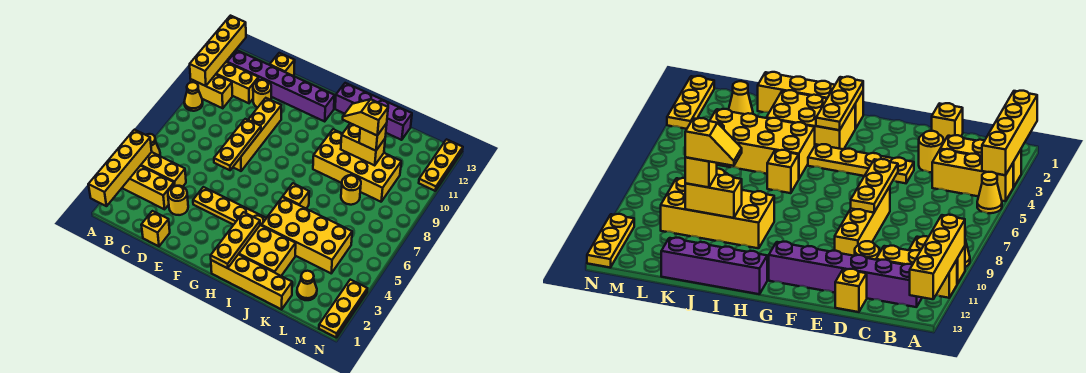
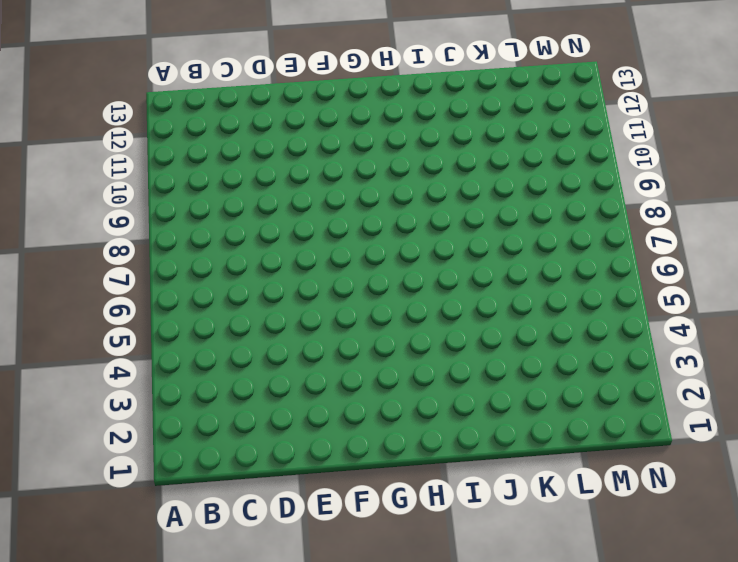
none -> yellow 1x3 brick [122,166,174,209]
none -> yellow 1x3 brick [140,152,186,187]
none -> yellow 1x1 cone [147,134,160,156]
none -> yellow 1x1 cone [184,82,203,111]

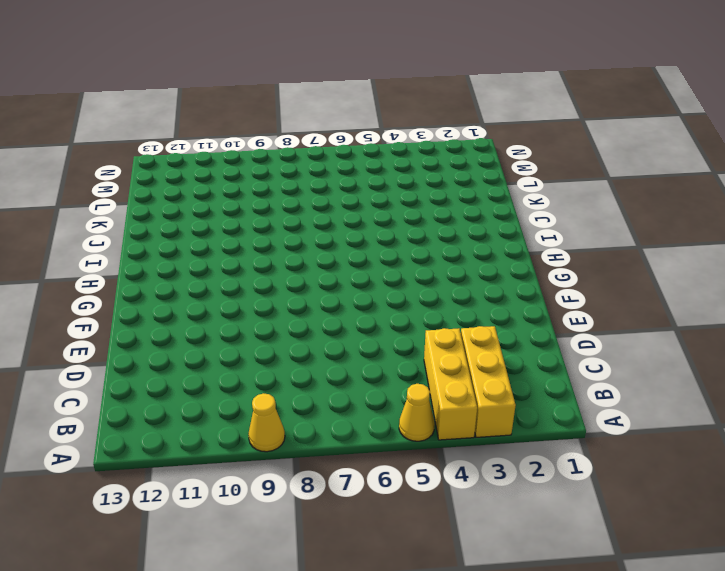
none -> yellow 1x2 brick [191,75,232,108]
none -> yellow 1x3 brick [216,62,258,103]
none -> purple 1x6 brick [227,50,335,121]
none -> yellow 1x1 brick [141,211,170,246]

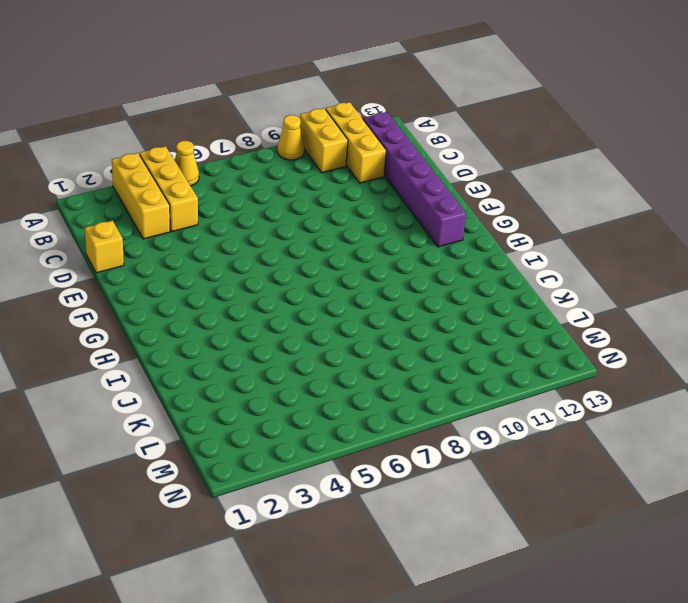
none -> yellow 1x1 round brick [168,186,188,215]
none -> yellow 1x1 round brick [253,80,271,108]
none -> yellow 1x1 brick [270,53,295,76]
none -> yellow 1x4 plate [193,187,266,226]

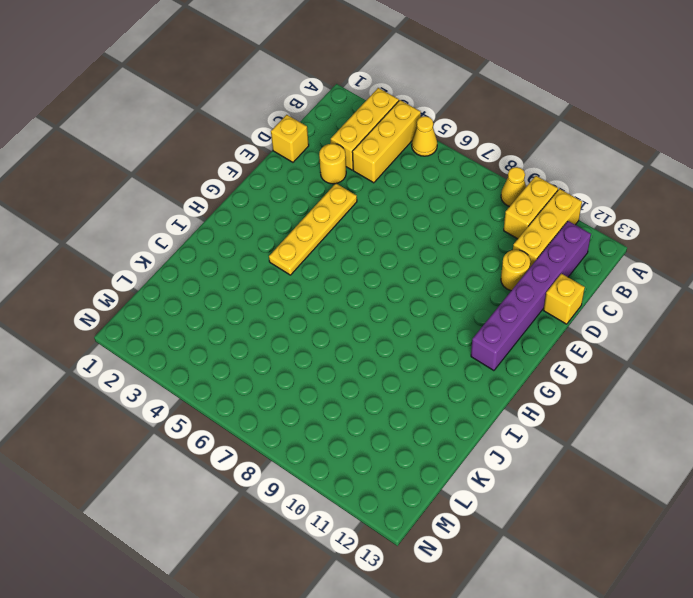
none -> yellow 1x4 brick [233,98,281,171]
none -> yellow 1x4 brick [211,254,292,309]
none -> yellow 2x3 brick [239,225,296,276]
none -> purple 1x4 brick [335,83,412,140]

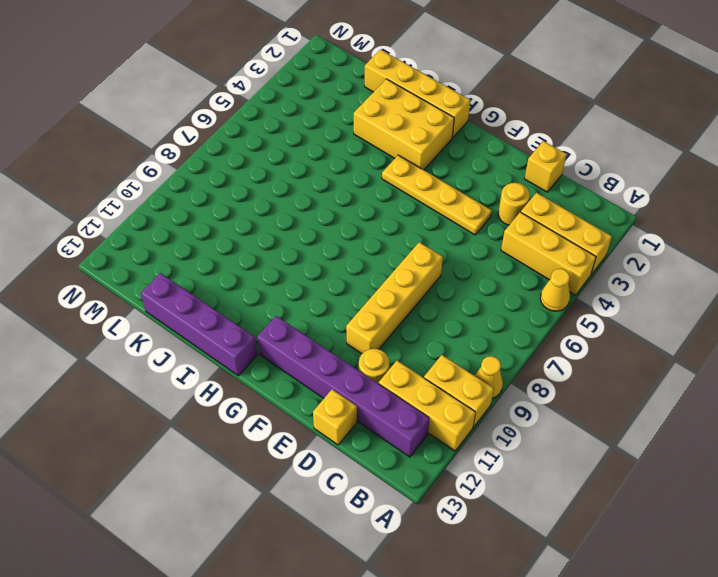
none -> yellow 2x4 brick [262,197,352,273]
none -> yellow 1x1 brick [283,183,309,208]
none -> yellow 2x4 brick [313,129,401,202]
none -> yellow 1x1 round brick [341,175,361,205]

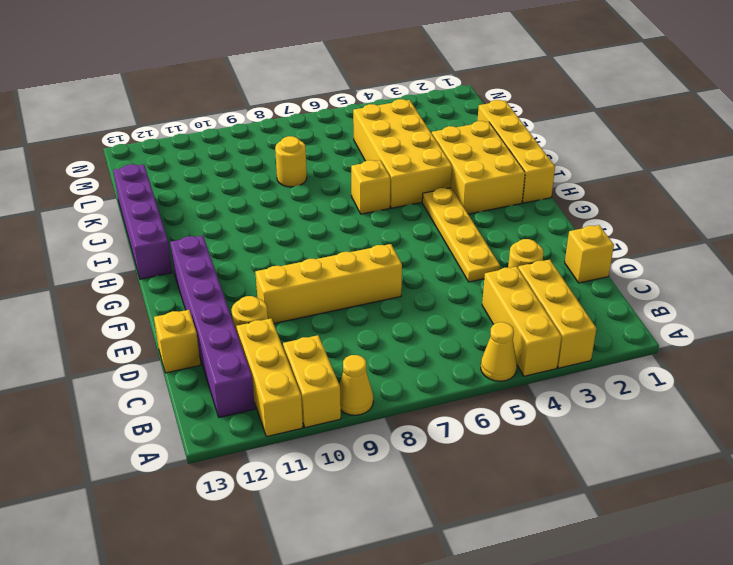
none -> yellow 2x4 brick [313,129,401,202]
none -> yellow 1x1 cone [297,271,317,300]
none -> yellow 1x3 plate [319,280,367,338]
none -> yellow 1x3 plate [419,139,463,191]

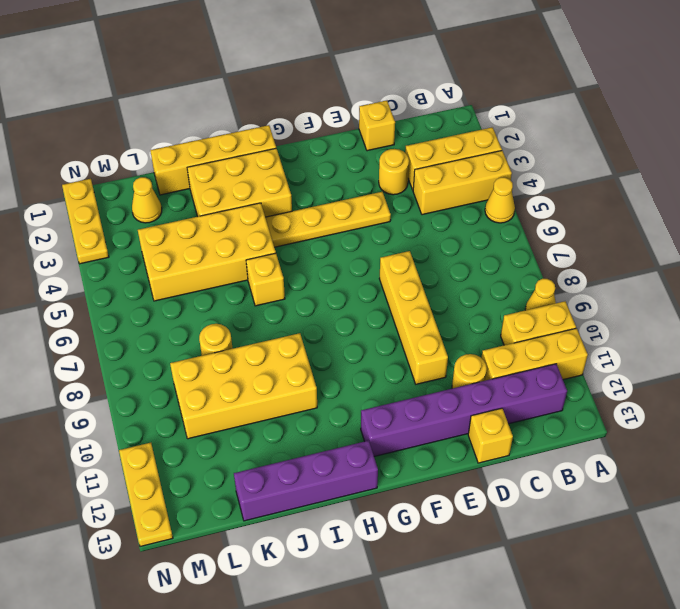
none -> yellow 1x4 brick [88,130,152,206]
none -> yellow 1x4 brick [190,16,246,86]
none -> yellow 1x3 plate [214,119,261,170]
none -> yellow 1x3 plate [211,212,260,268]

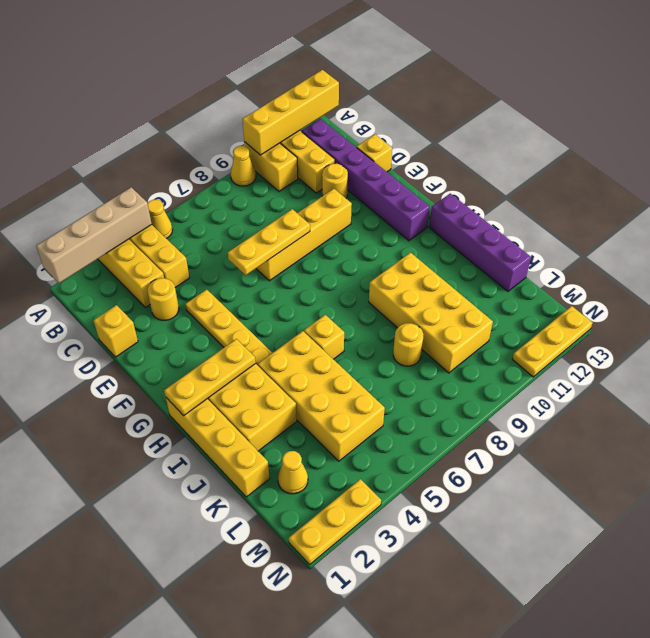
tan 1x4 brick [36,187,152,283] -> yellow 1x4 brick [88,130,152,206]
none -> yellow 1x2 brick [341,123,385,165]
none -> yellow 1x1 brick [359,123,387,151]
none -> yellow 1x2 slope [343,99,388,135]

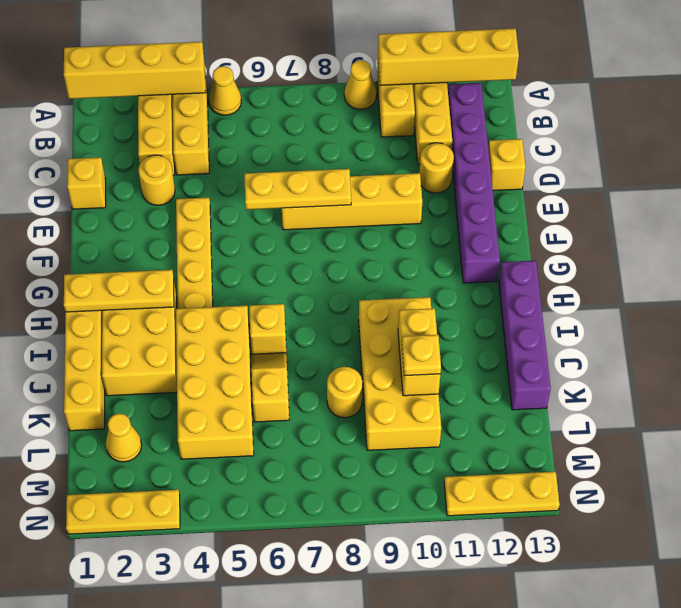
yellow 1x2 slope [251,353,289,422] -> yellow 1x2 slope moved to [343,99,388,135]
yellow 1x1 plate [402,335,441,376] -> yellow 1x1 brick [359,123,387,151]

